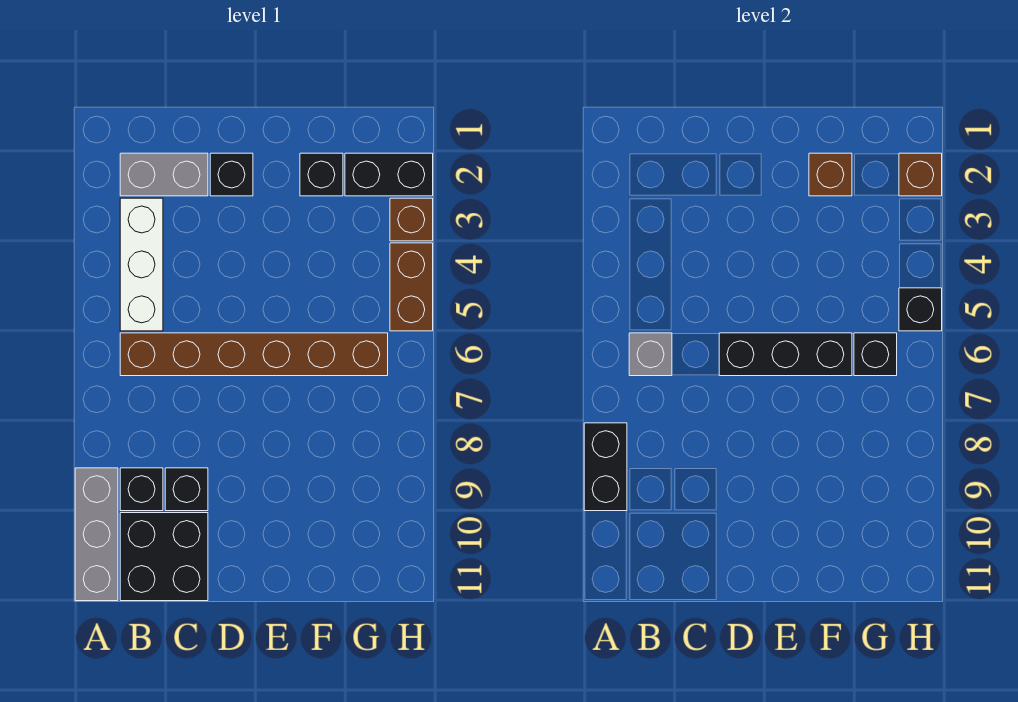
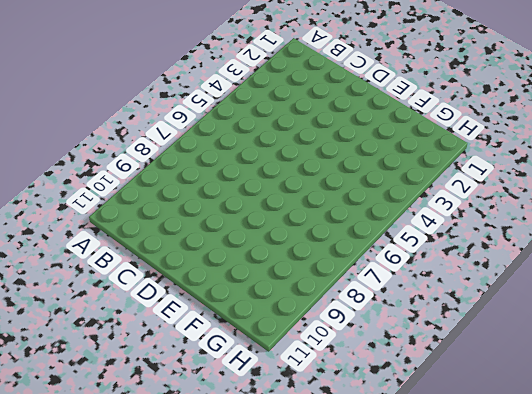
none -> grey 1x3 brick [75,468,118,601]
none -> grey 1x2 brick [120,153,208,196]
none -> white 1x3 brick [120,198,163,331]

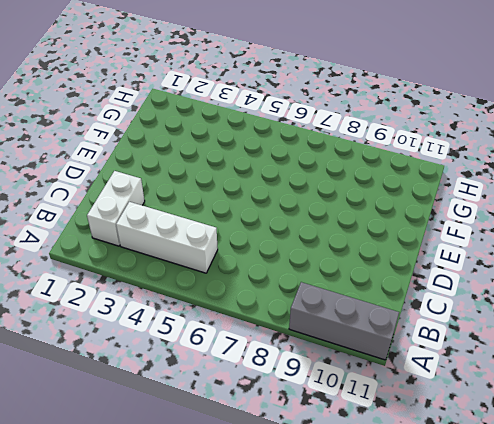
white 1x2 brick [87,171,145,246] -> grey 1x2 brick [120,153,208,196]
none -> brown 1x6 brick [120,333,388,376]
none -> black 1x1 brick [120,468,163,511]
none -> black 2x2 brick [120,513,208,601]

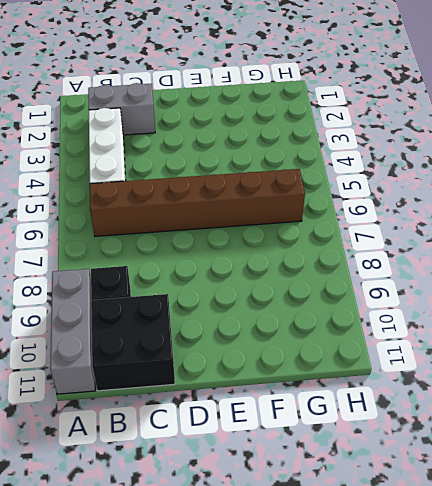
none -> black 1x1 brick [165,468,208,511]
none -> black 1x1 brick [210,153,253,196]
none -> black 1x1 brick [300,153,343,196]

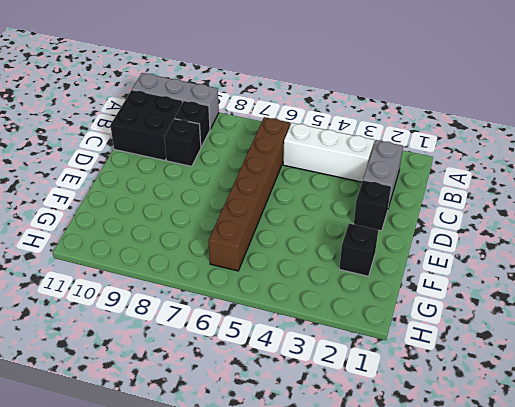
none -> black 1x2 brick [345,153,433,196]
none -> brown 1x1 brick [390,198,433,241]
none -> brown 1x2 brick [390,243,433,331]

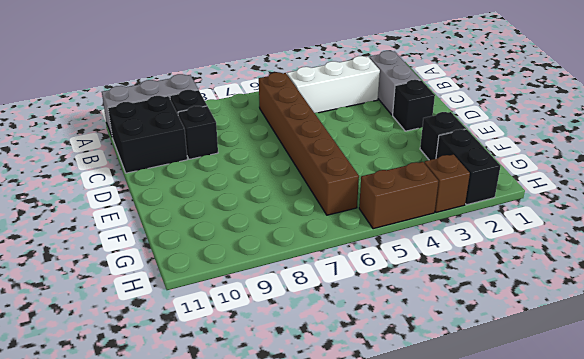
none -> black 1x2 brick [584,423,627,511]
none -> grey 1x1 brick [629,333,672,376]
none -> black 1x3 brick [719,333,852,376]

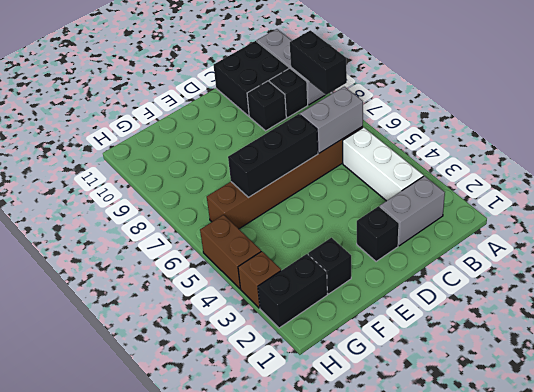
grey 1x2 brick [300,87,363,153] -> grey 1x1 brick [629,333,672,376]
none -> brown 1x1 brick [809,153,852,196]
none -> black 1x1 brick [854,333,897,376]
none -> brown 1x1 brick [899,153,942,196]

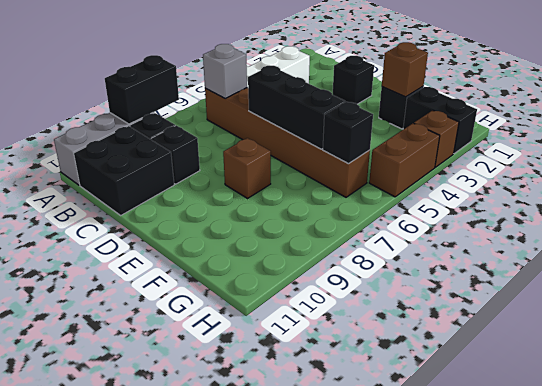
brown 1x1 brick [223,138,271,198] -> brown 1x1 brick moved to [899,153,942,196]
none -> grey 1x2 brick [120,153,208,196]
none -> black 1x1 brick [899,288,942,331]

